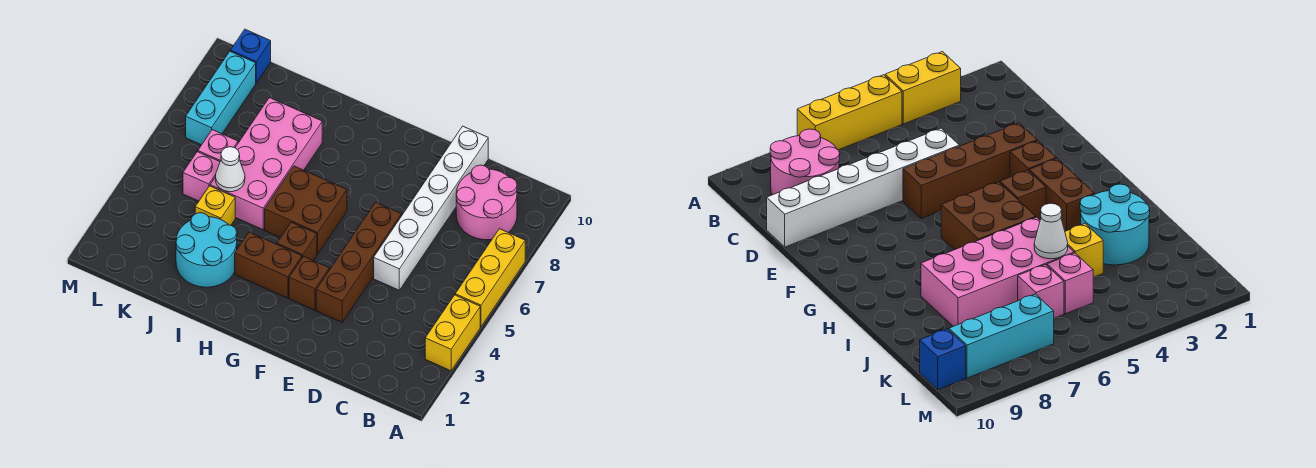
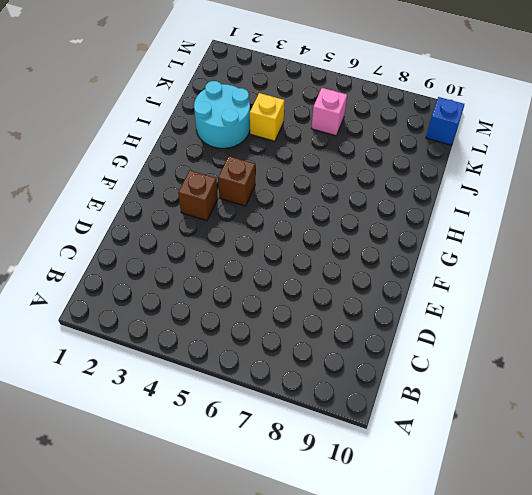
none -> yellow 1x2 brick [425,295,480,371]
none -> yellow 1x3 brick [455,229,525,327]
none -> pink 2x2 round brick [456,165,517,240]

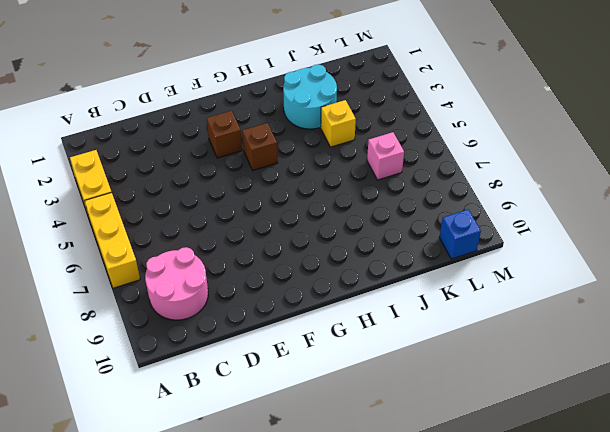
none -> white 1x6 brick [374,126,488,290]
none -> brown 1x4 brick [316,202,401,322]
none -> brown 1x2 brick [235,232,302,298]

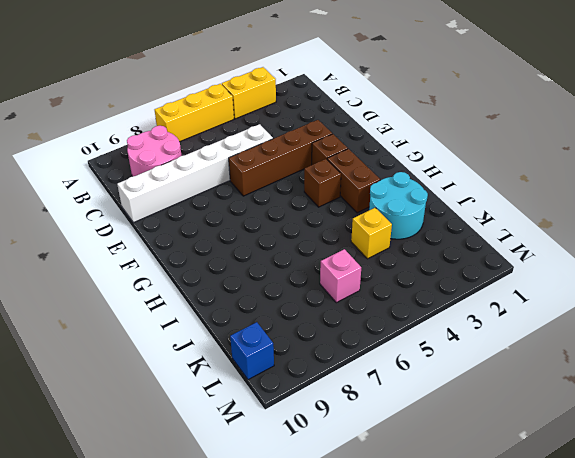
none -> brown 2x2 brick [265,166,347,254]
none -> pink 2x4 brick [210,98,322,230]
none -> pink 1x1 brick [183,152,220,201]

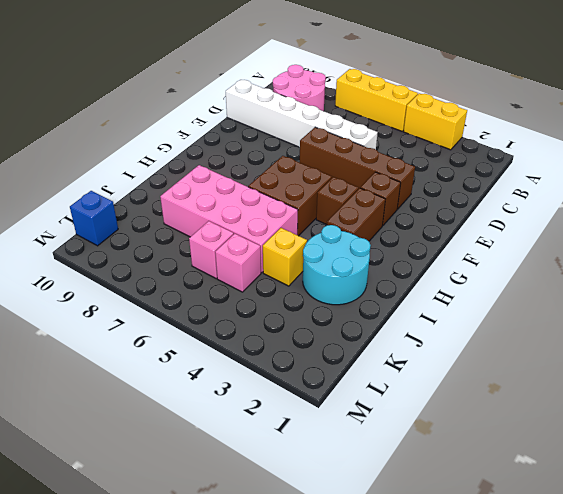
none -> cyan 1x3 brick [186,51,256,145]
none -> white 1x1 cone [216,147,245,192]

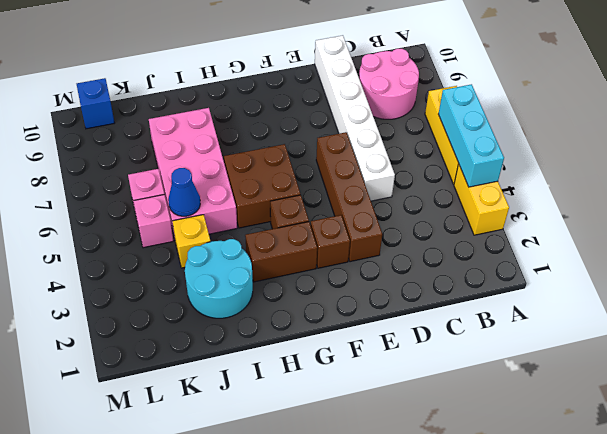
cyan 1x3 brick [438,84,504,187] -> cyan 1x3 brick moved to [186,51,256,145]
blue 1x1 cone [168,168,200,216] -> white 1x1 cone [216,147,245,192]

